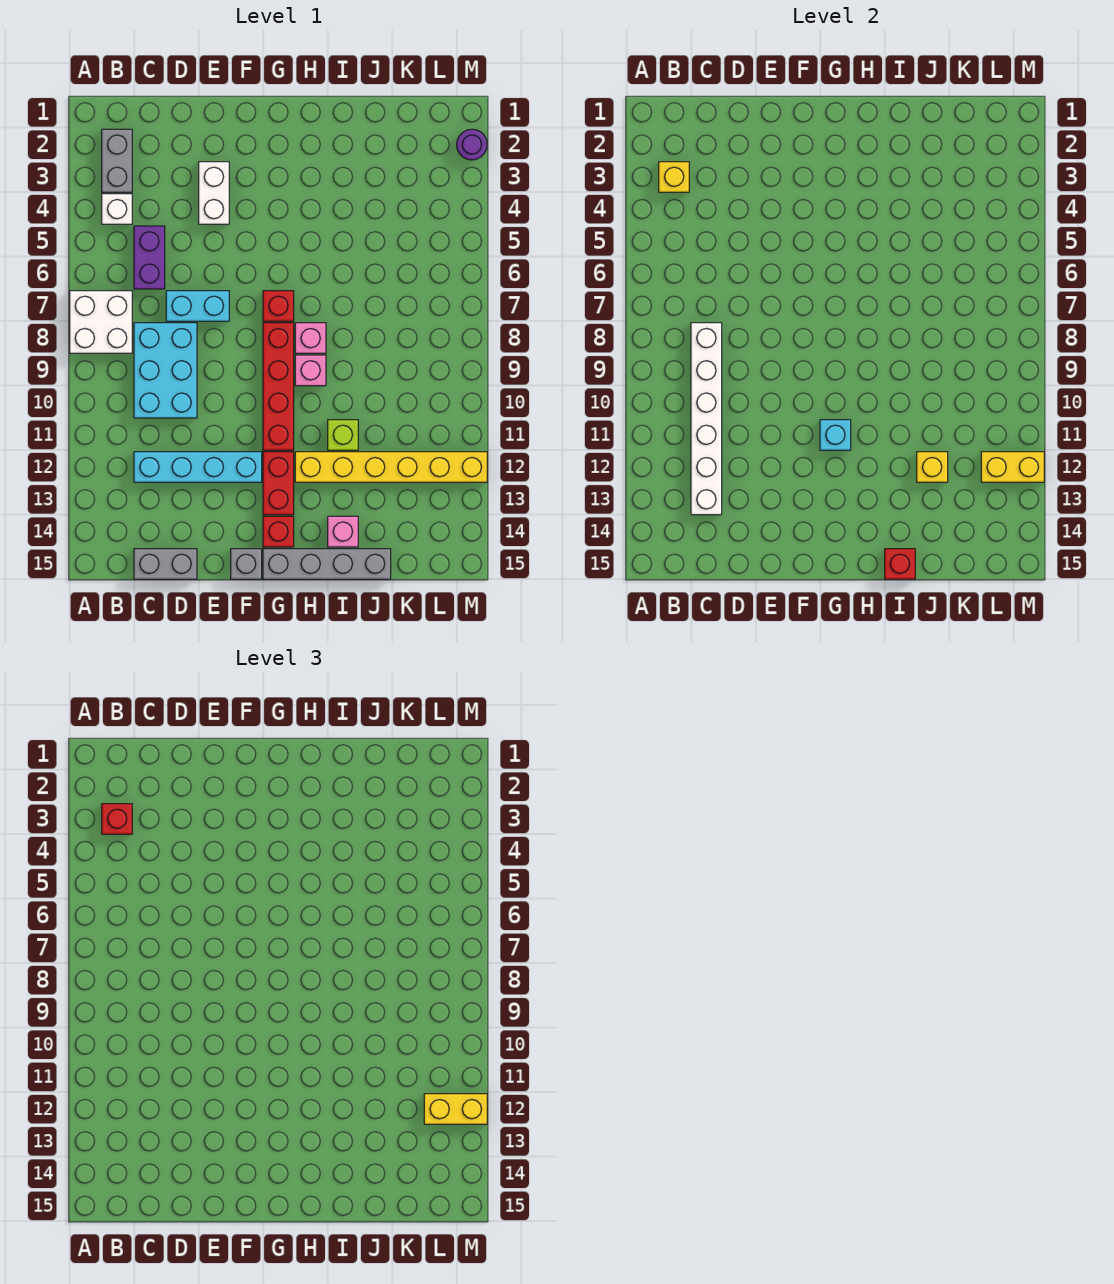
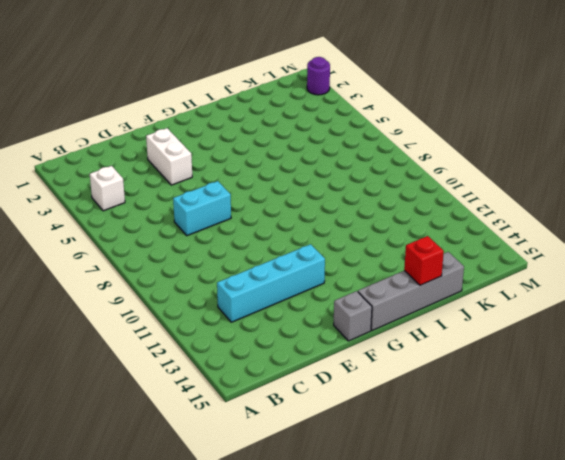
none -> white 2x2 brick [70,291,132,353]
none -> grey 1x2 brick [102,129,132,192]
none -> purple 1x2 brick [134,226,165,289]

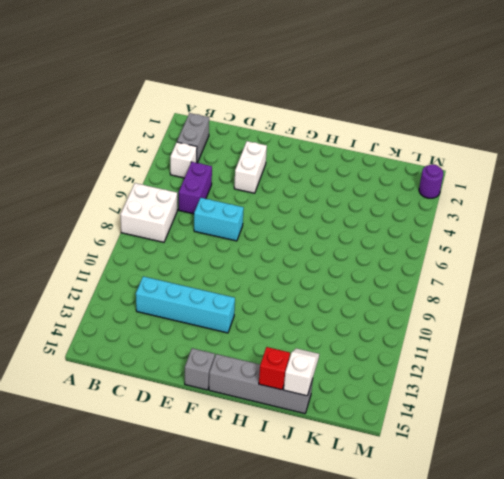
white 1x2 slope [284,348,319,396] -> none
none -> cyan 2x3 brick [134,323,197,418]
none -> grey 1x2 brick [134,549,197,579]
none -> red 1x1 brick [263,291,294,321]

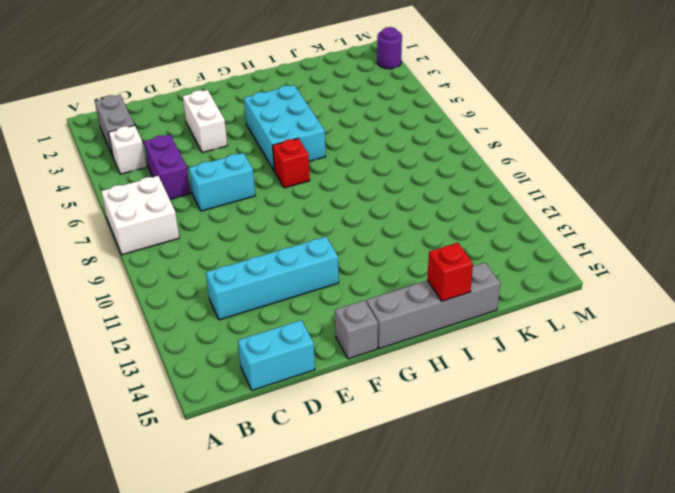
cyan 1x2 brick [238,320,315,390] -> grey 1x2 brick [134,549,197,579]
cyan 2x3 brick [244,85,326,170] -> cyan 2x3 brick moved to [134,323,197,418]
none -> red 1x4 brick [263,323,294,450]
none -> red 1x2 brick [263,452,294,515]
none -> red 1x1 brick [263,516,294,547]

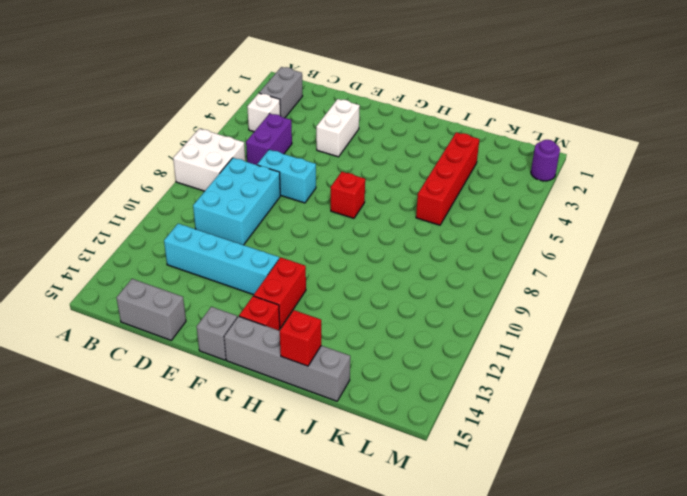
red 1x4 brick [416,132,479,225] -> red 1x4 brick moved to [263,323,294,450]
none -> pink 1x1 brick [295,323,326,353]
none -> pink 1x1 brick [295,355,326,386]
none -> yellow 1x6 brick [295,452,487,482]

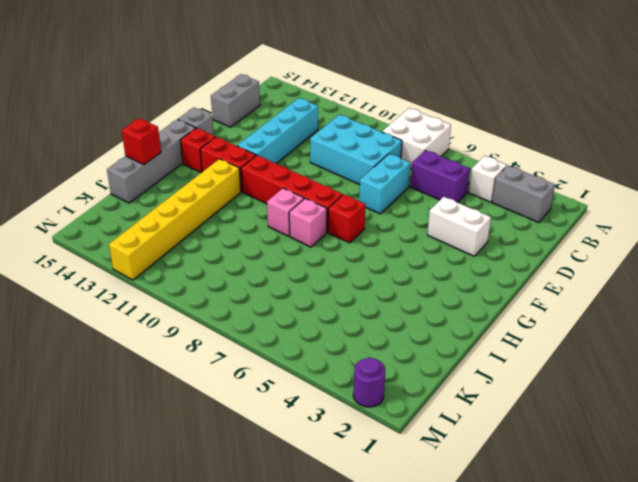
none -> lime 1x1 brick [328,420,358,450]
none -> pink 1x1 brick [328,516,358,547]
none -> yellow 1x1 brick [659,162,689,192]

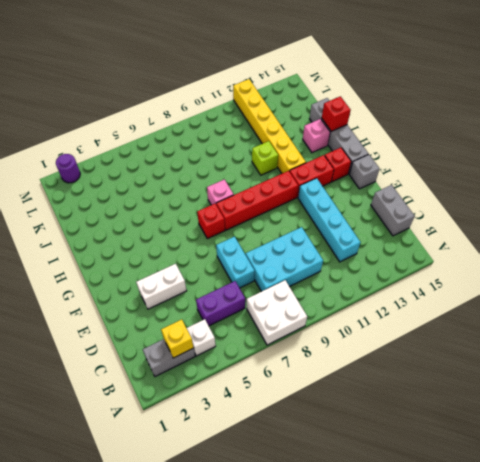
none -> pink 1x1 brick [295,355,326,386]
none -> white 1x6 brick [691,323,722,515]
none -> cyan 1x1 brick [820,420,851,450]

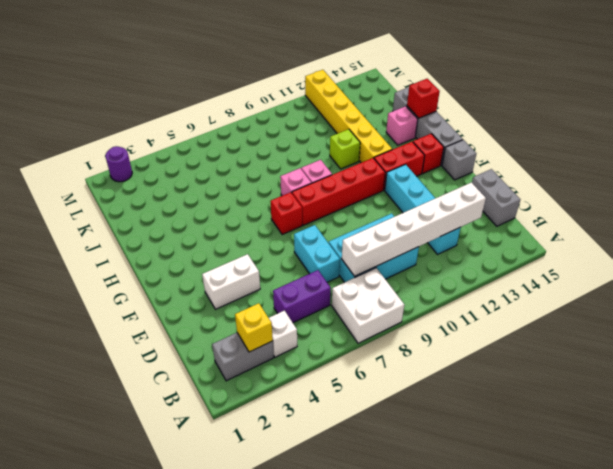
none -> cyan 1x1 brick [820,420,851,450]
none -> yellow 1x1 brick [917,452,948,482]
none -> yellow 1x2 brick [981,452,1044,482]

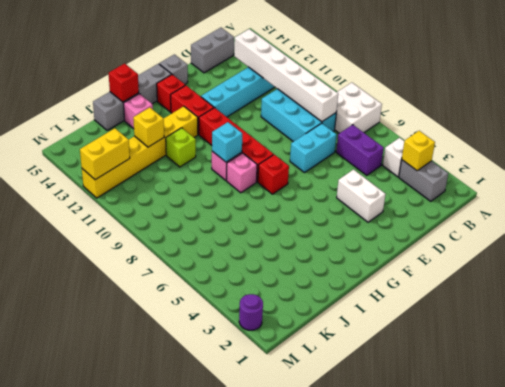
cyan 1x1 brick [212,122,242,162] -> cyan 1x1 brick moved to [820,420,851,450]
none -> red 1x1 brick [102,804,132,834]
none -> yellow 1x2 brick [424,1094,487,1124]

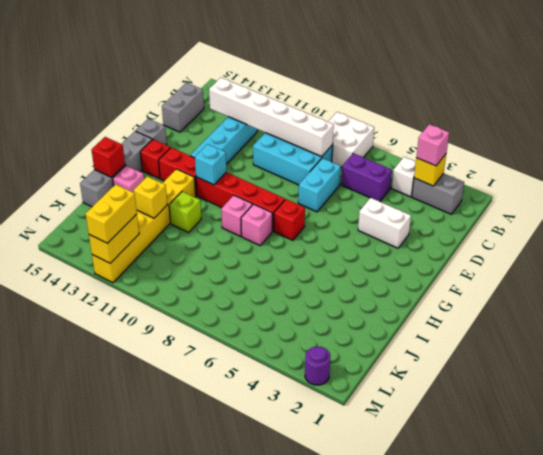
pink 1x1 brick [416,124,449,166] -> red 1x1 brick [102,804,132,834]

